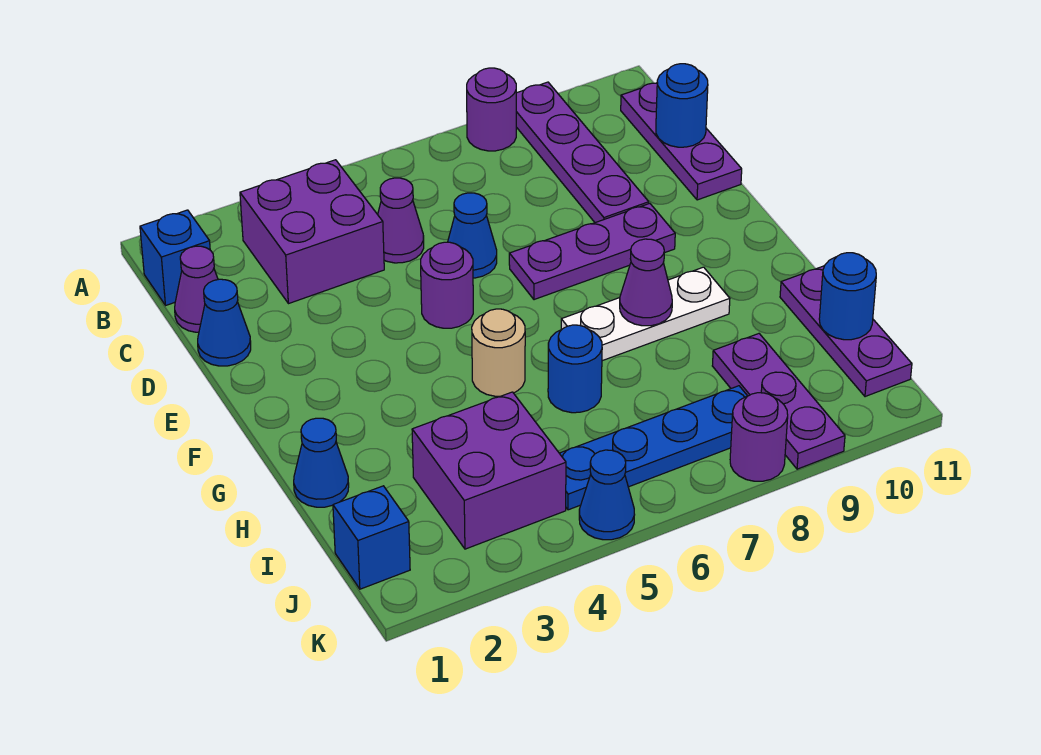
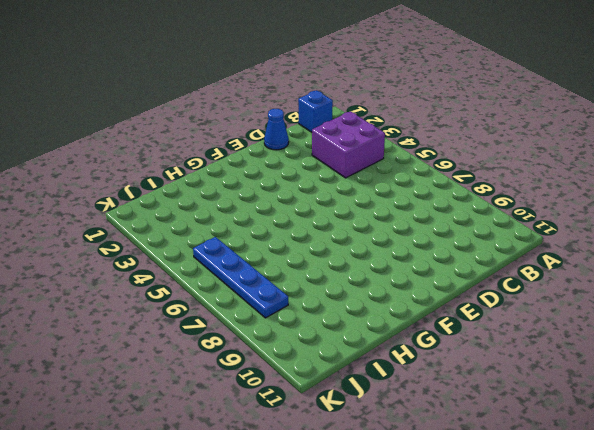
none -> purple 1x1 round brick [467,68,516,151]
none -> purple 1x4 plate [516,82,649,223]
none -> purple 1x3 plate [621,83,742,200]

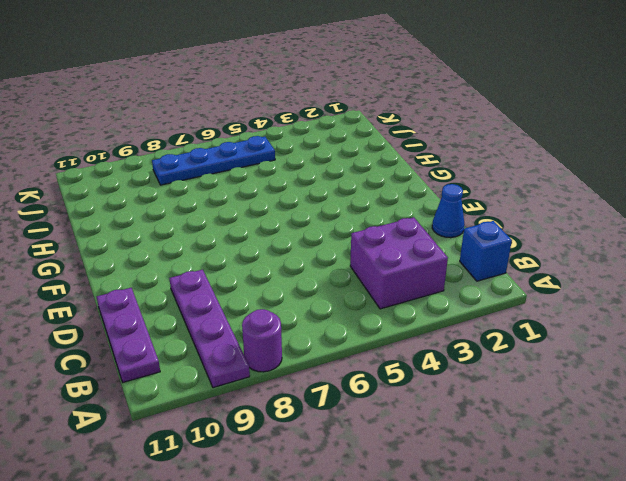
none -> purple 1x1 cone [175,246,218,332]
none -> purple 1x1 cone [378,178,424,263]
none -> blue 1x1 cone [448,193,497,278]

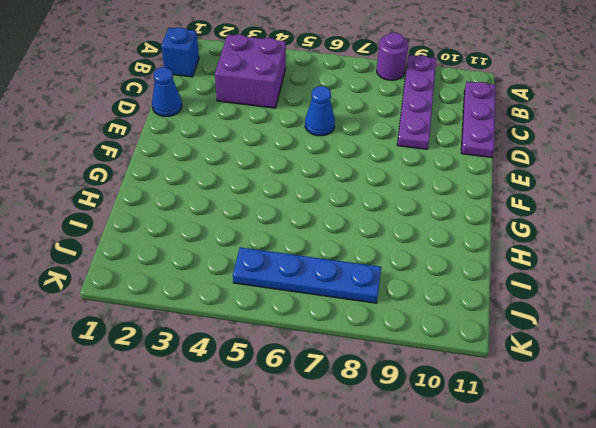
none -> purple 1x1 cone [175,246,218,332]
none -> purple 1x1 cone [378,178,424,263]
none -> purple 1x1 round brick [421,242,473,328]

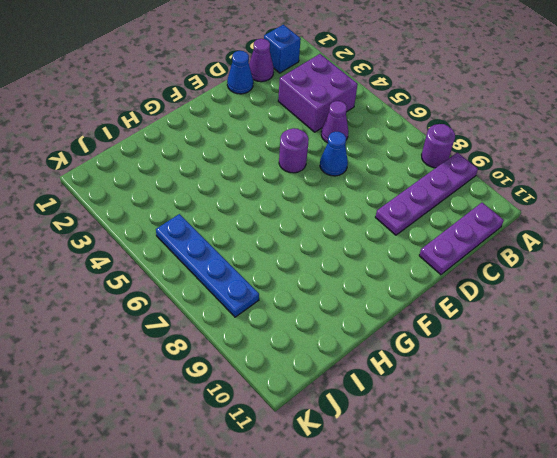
none -> purple 1x3 plate [509,203,675,300]
none -> tan 1x1 round brick [472,309,525,396]
none -> white 1x3 plate [561,267,730,361]

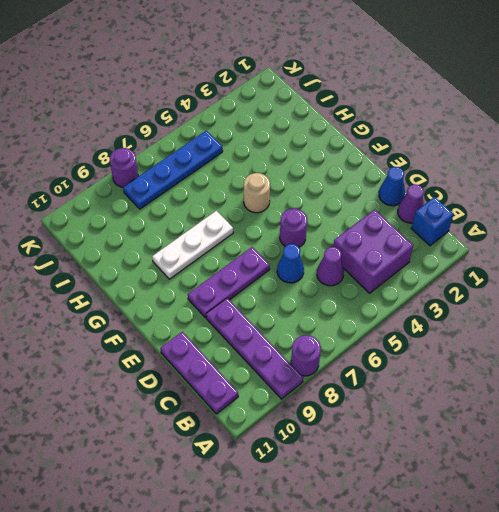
none -> blue 1x1 cone [294,418,349,507]
none -> blue 1x1 round brick [548,325,602,413]
none -> purple 1x3 plate [780,266,912,397]

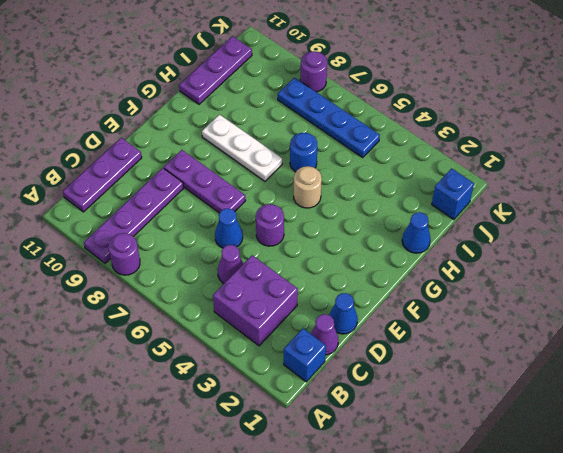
none -> purple 2x2 brick [412,392,566,549]
none -> purple 1x3 plate [712,334,845,469]
none -> blue 1x1 cone [579,450,635,540]

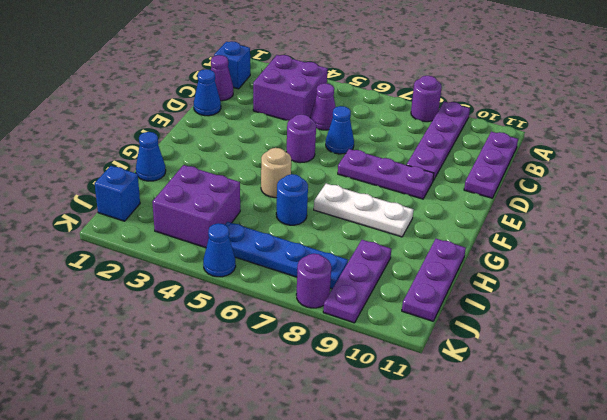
none -> blue 1x1 round brick [656,64,708,147]
none -> purple 1x1 cone [620,239,672,326]
none -> blue 1x1 round brick [819,253,876,340]

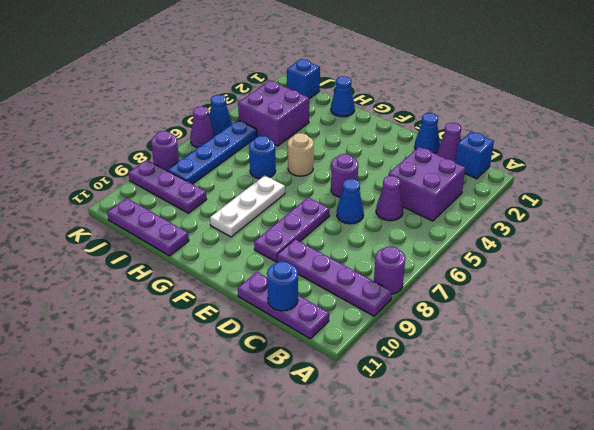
purple 1x1 cone [190,106,215,148] -> purple 1x1 cone moved to [620,239,672,326]
none -> blue 1x1 round brick [819,253,876,340]

